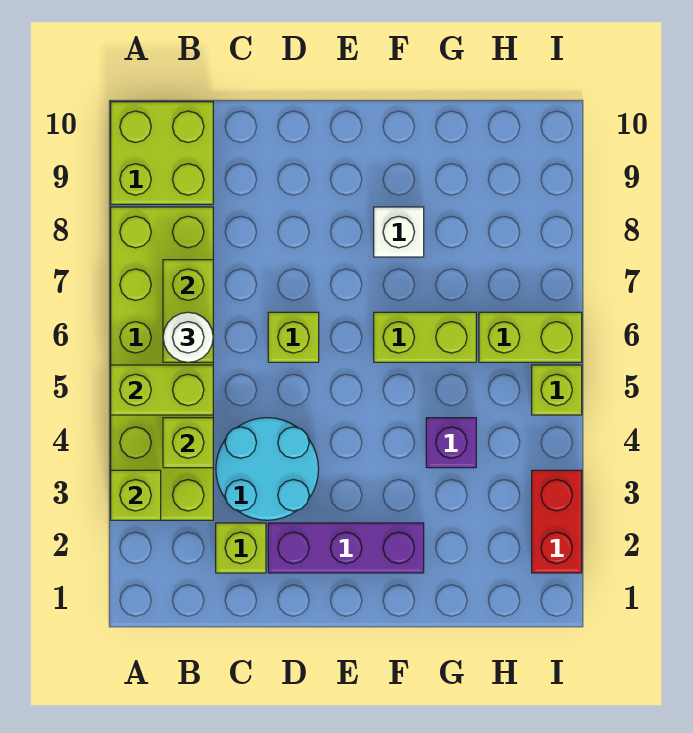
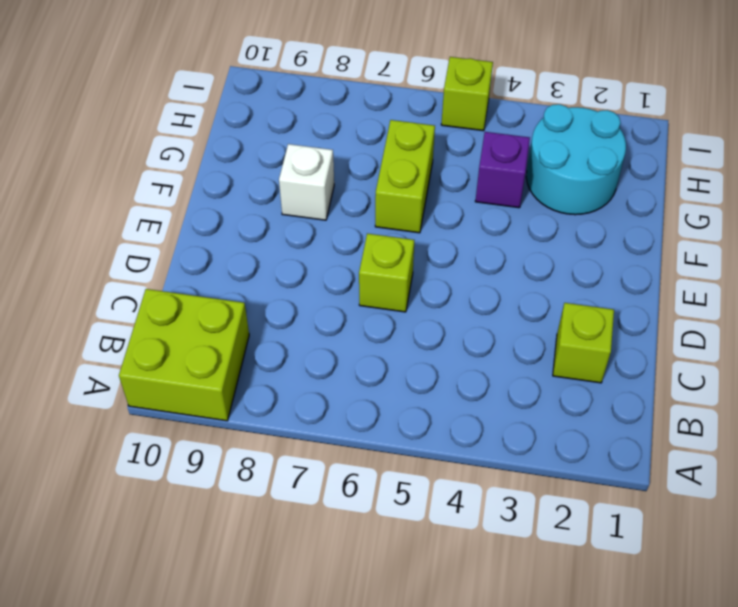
cyan 2x2 round brick [526,104,626,215] -> cyan 2x2 round brick moved to [216,418,319,520]
none -> lime 2x6 brick [111,207,213,520]
none -> purple 1x3 brick [268,523,424,573]
none -> lime 1x2 brick [479,312,582,362]

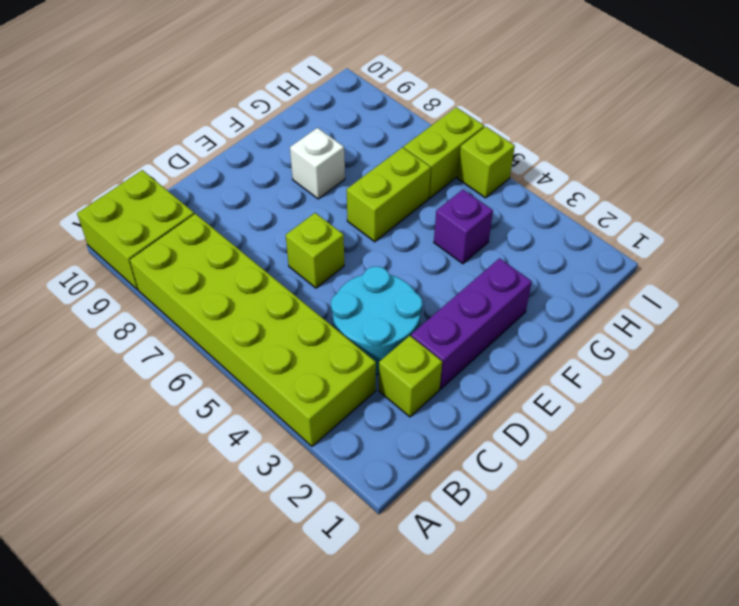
none -> red 1x2 brick [532,470,582,573]
none -> lime 1x1 brick [111,470,161,520]
none -> lime 1x2 brick [111,365,213,415]

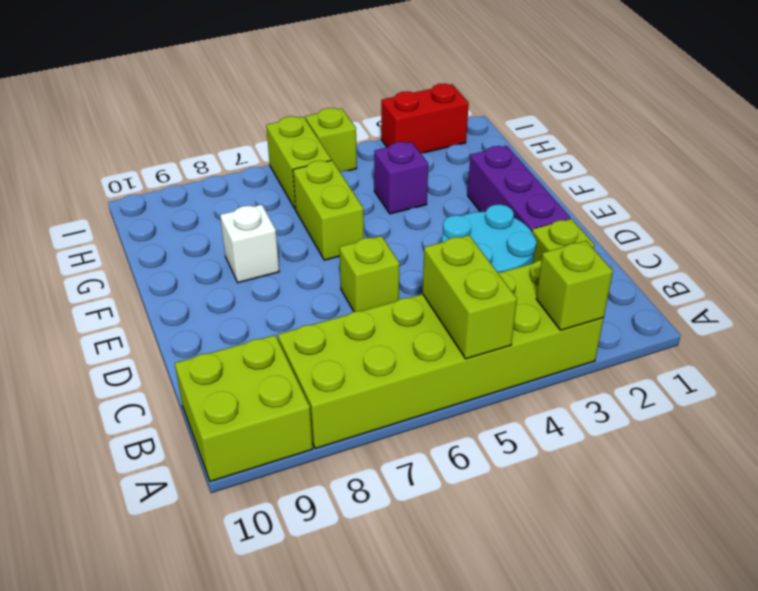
none -> lime 1x1 brick [163,418,213,468]
none -> lime 1x2 brick [163,260,213,362]
none -> white 1x1 round brick [163,312,213,362]

